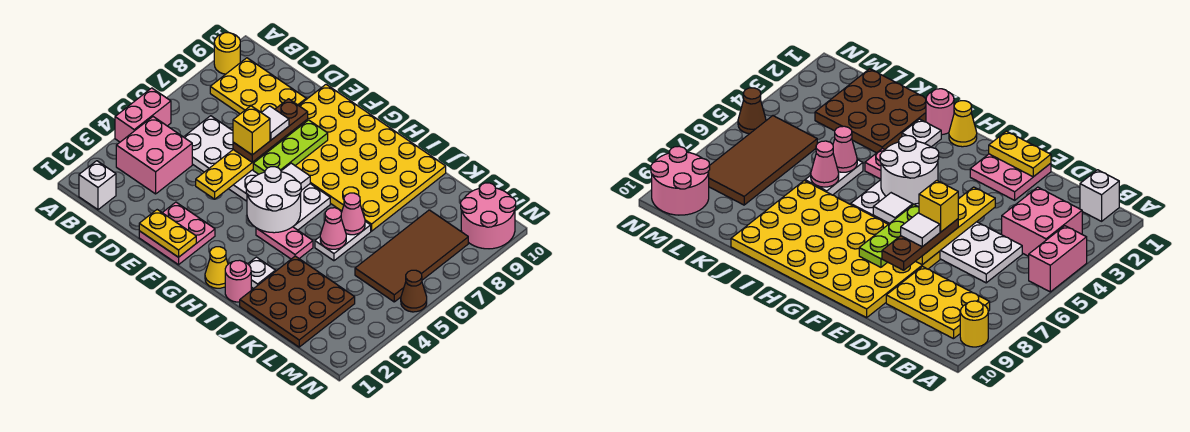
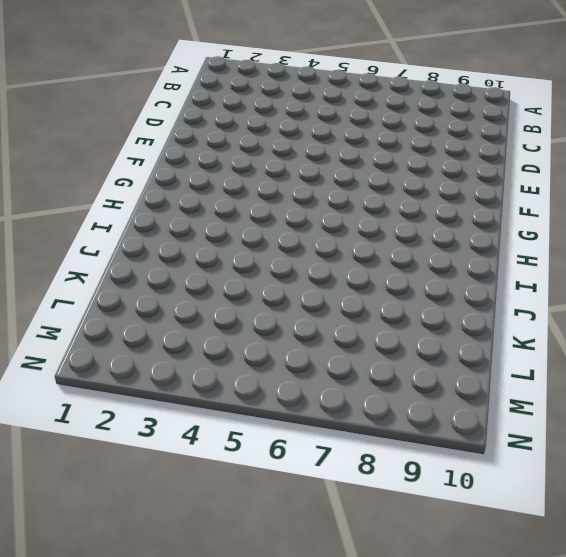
none -> pink 1x2 brick [115,88,171,142]
none -> yellow 1x1 round brick [214,33,240,74]
none -> white 1x1 brick [79,161,116,210]

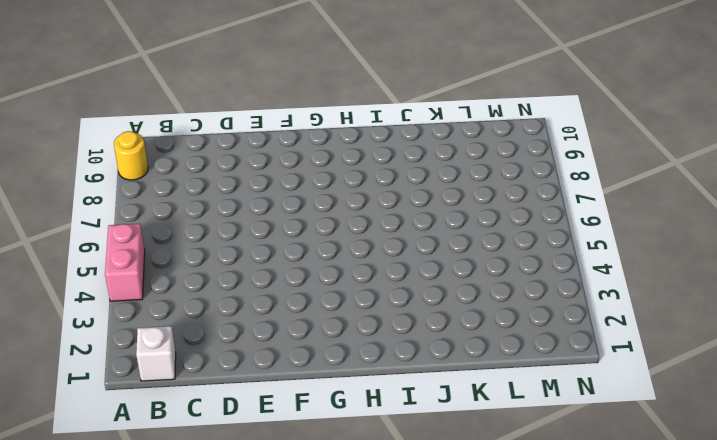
none -> pink 2x2 brick [116,117,192,194]
none -> yellow 2x3 plate [210,58,306,114]
none -> white 2x6 plate [184,116,330,230]

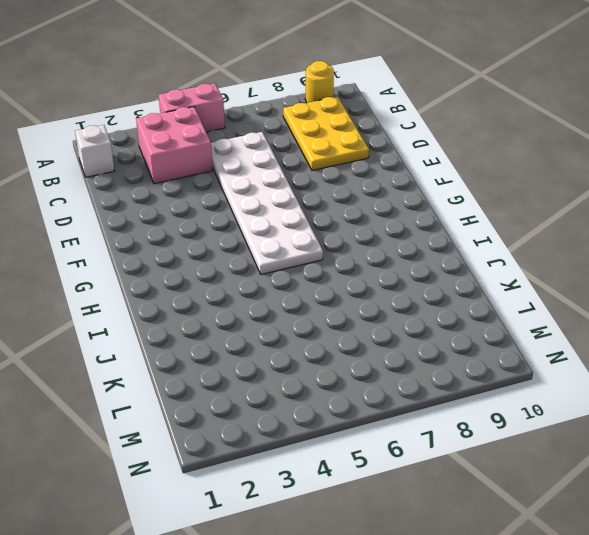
none -> pink 2x2 plate [139,202,215,265]
none -> yellow 4x6 plate [289,85,446,231]
none -> yellow 1x1 cone [205,247,228,288]

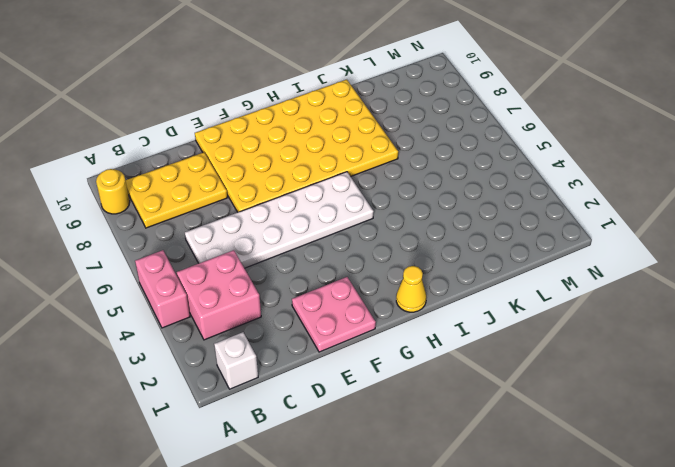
none -> pink 1x2 plate [256,227,313,259]
none -> pink 1x1 round brick [225,260,251,302]
none -> white 1x1 plate [248,257,275,289]

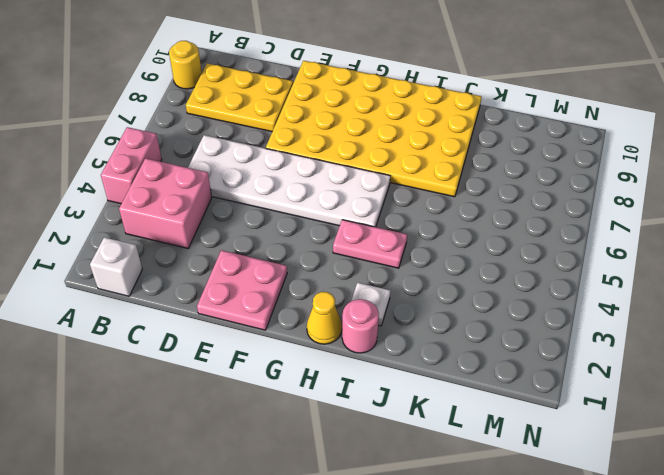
none -> brown 3x3 plate [240,256,355,347]
none -> white 1x2 plate [315,221,371,261]
none -> brown 2x4 tile [355,210,468,302]

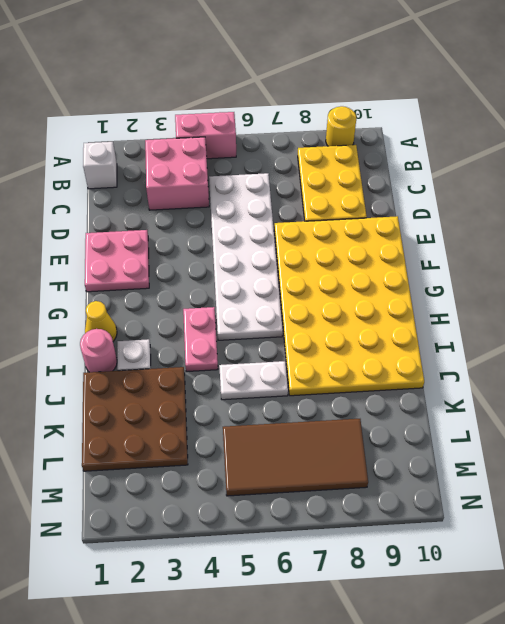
none -> pink 2x2 round brick [461,183,516,249]
none -> brown 1x1 cone [401,270,427,312]
none -> yellow 1x2 plate [139,210,196,257]

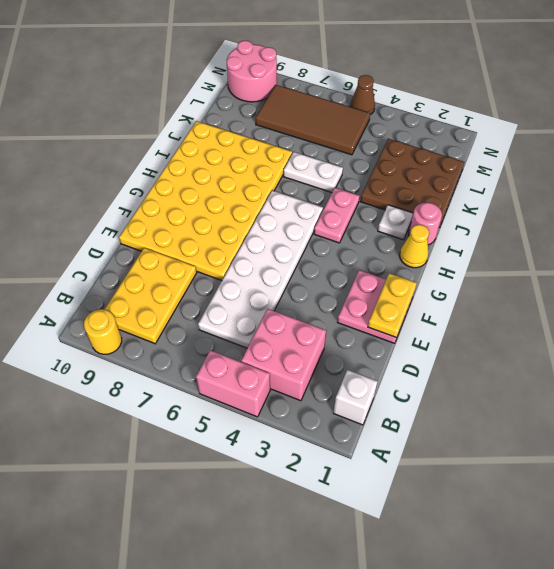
none -> yellow 1x4 plate [196,134,289,199]
none -> lime 1x3 plate [253,120,328,174]
none -> white 2x2 round brick [246,167,301,233]

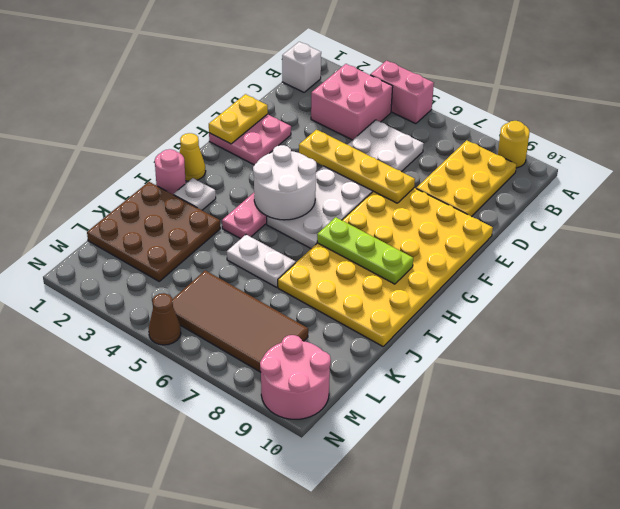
lime 1x3 plate [317,217,413,284] -> lime 1x3 plate moved to [253,120,328,174]
none -> white 1x1 tile [281,163,310,190]
none -> pink 1x1 cone [320,208,346,249]
none -> pink 1x1 cone [341,193,365,235]

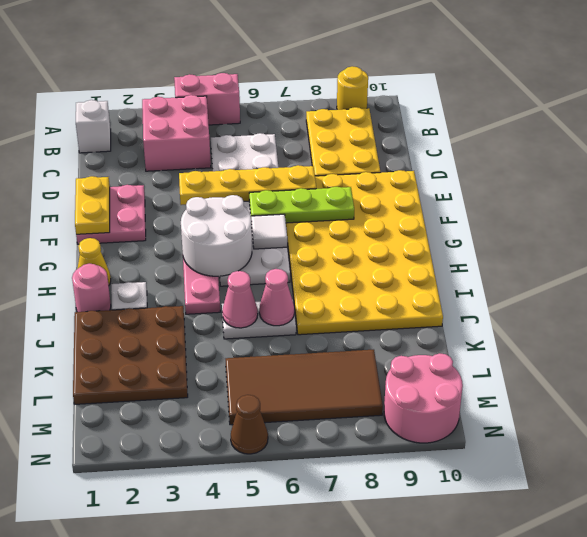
none -> brown 1x3 plate [233,99,308,162]
none -> yellow 1x1 brick [233,106,270,155]
none -> white 1x1 tile [261,106,289,140]

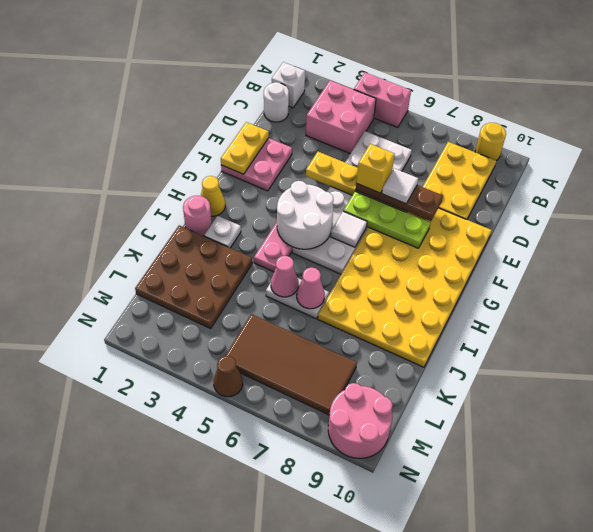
white 1x1 round brick [264,82,289,122] -> none

